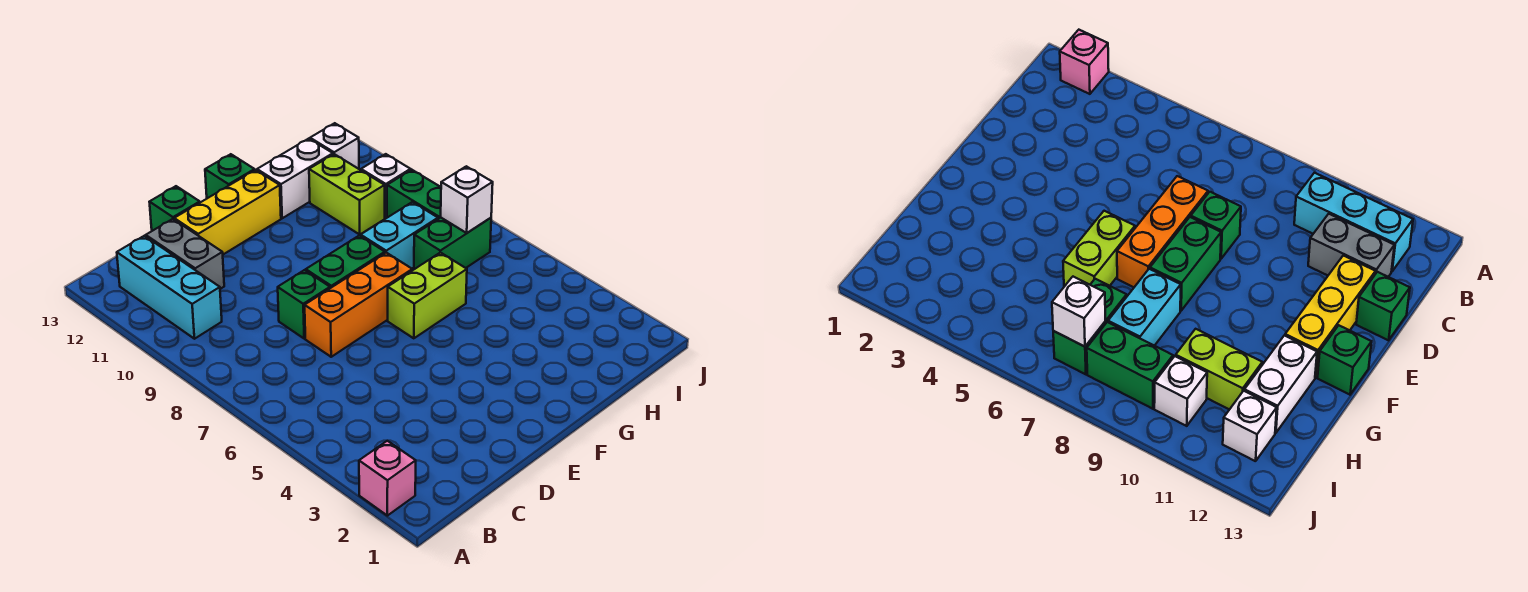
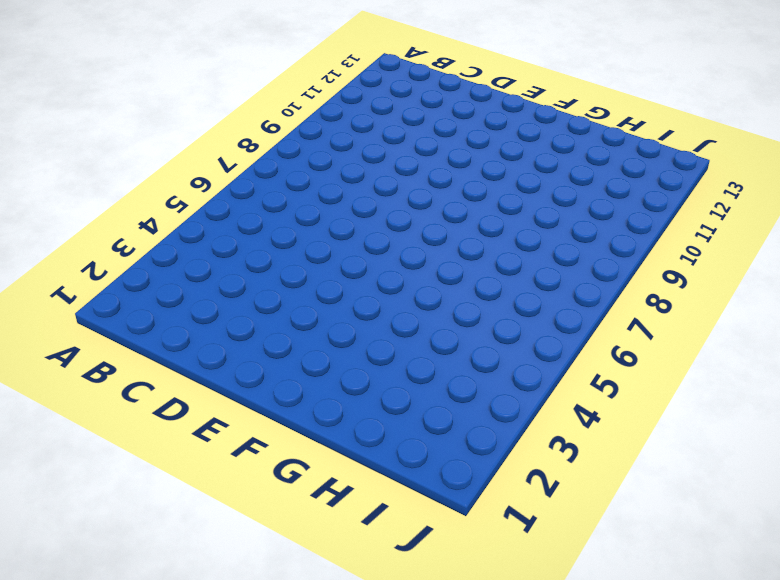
none -> pink 1x1 brick [359,441,416,516]
none -> cyan 1x3 brick [117,236,222,339]
none -> grey 1x2 brick [146,219,224,289]

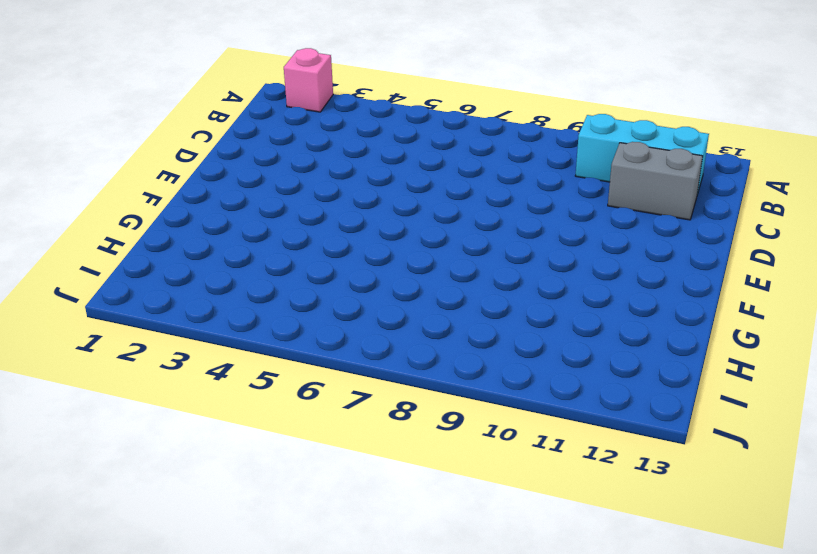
none -> orange 1x3 brick [305,253,412,357]
none -> green 1x1 brick [278,270,330,338]
none -> yellow 1x3 brick [174,170,281,254]

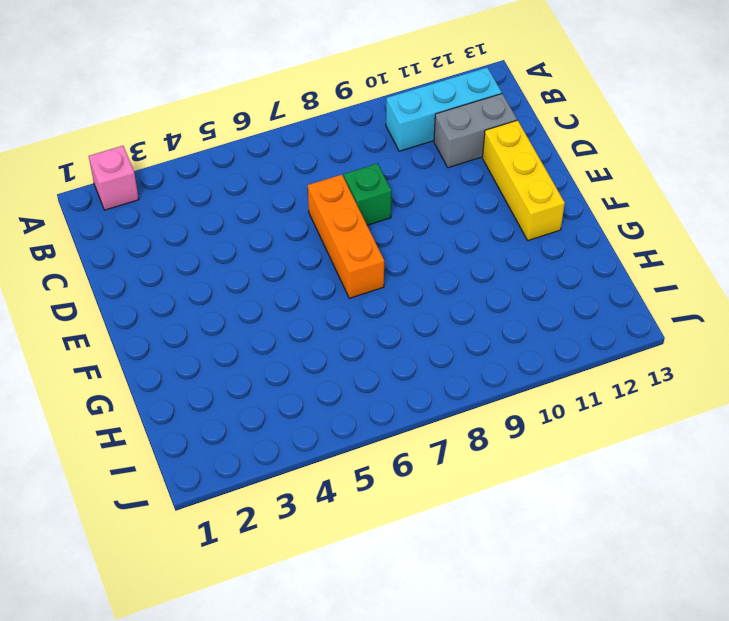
none -> green 1x1 brick [150,186,200,231]
none -> green 1x2 brick [306,236,385,288]
none -> lime 1x2 brick [388,252,467,338]

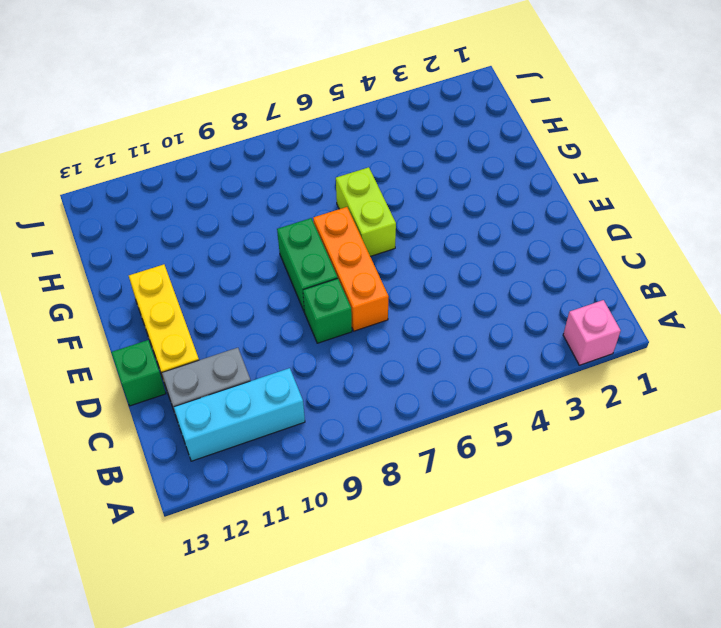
none -> green 1x1 brick [205,154,255,198]
none -> cyan 1x2 brick [361,202,438,268]
none -> white 1x2 brick [257,139,333,218]

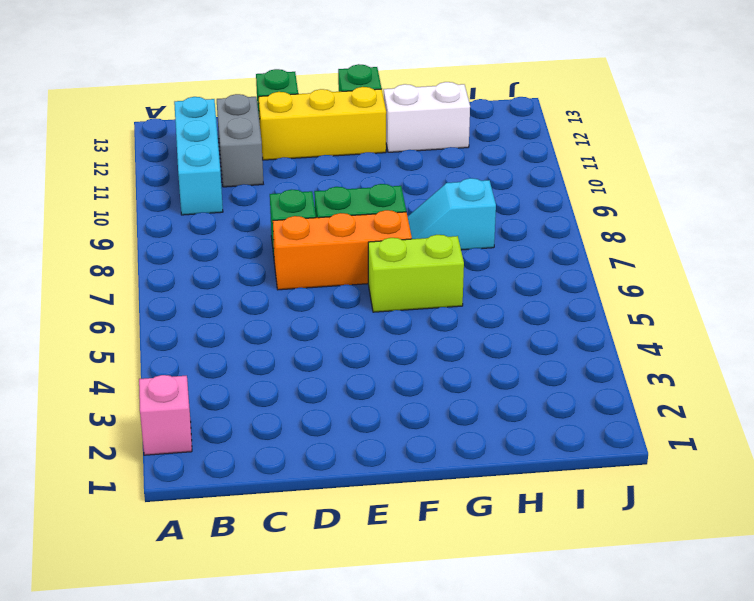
cyan 1x2 slope [408,178,496,250] -> cyan 1x2 brick [361,202,438,268]
none -> green 1x2 brick [414,218,491,269]
none -> lime 1x2 brick [309,154,385,235]
none -> green 1x2 brick [387,170,441,219]

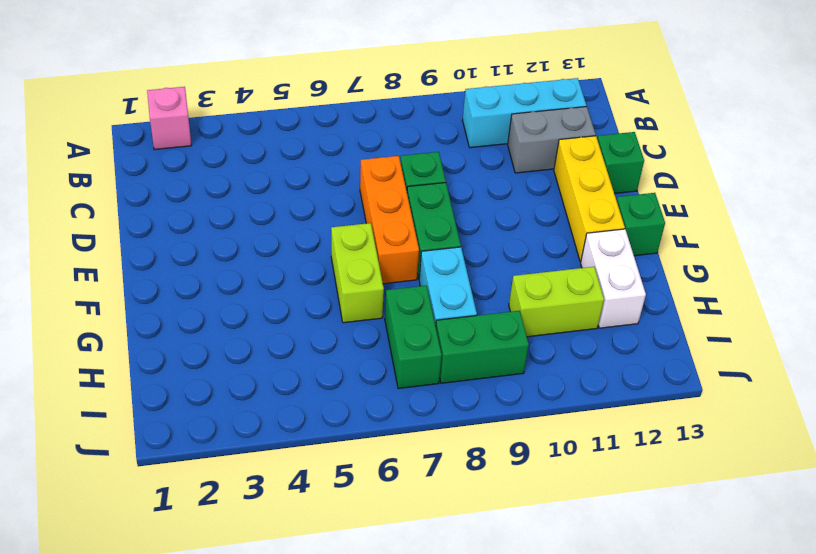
none -> white 1x1 brick [361,154,411,218]
none -> white 1x1 brick [310,123,359,169]
none -> white 1x1 brick [441,166,493,233]

